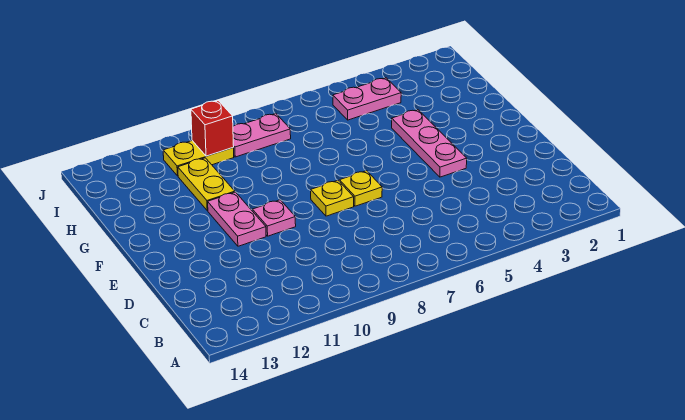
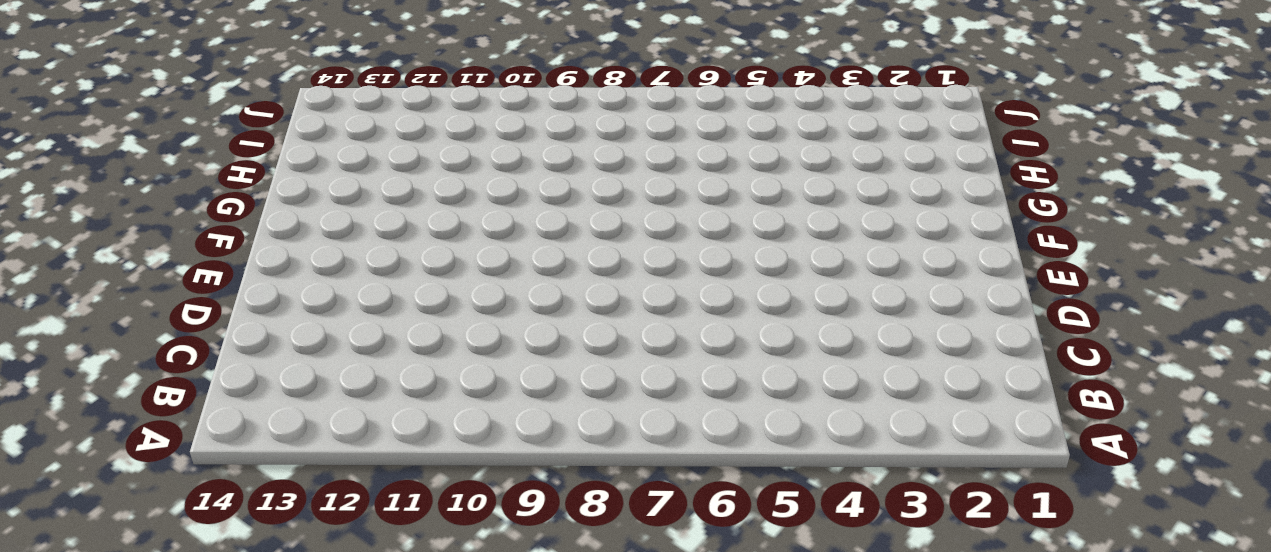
none -> pink 1x3 plate [392,110,467,177]
none -> yellow 1x1 plate [339,171,382,206]

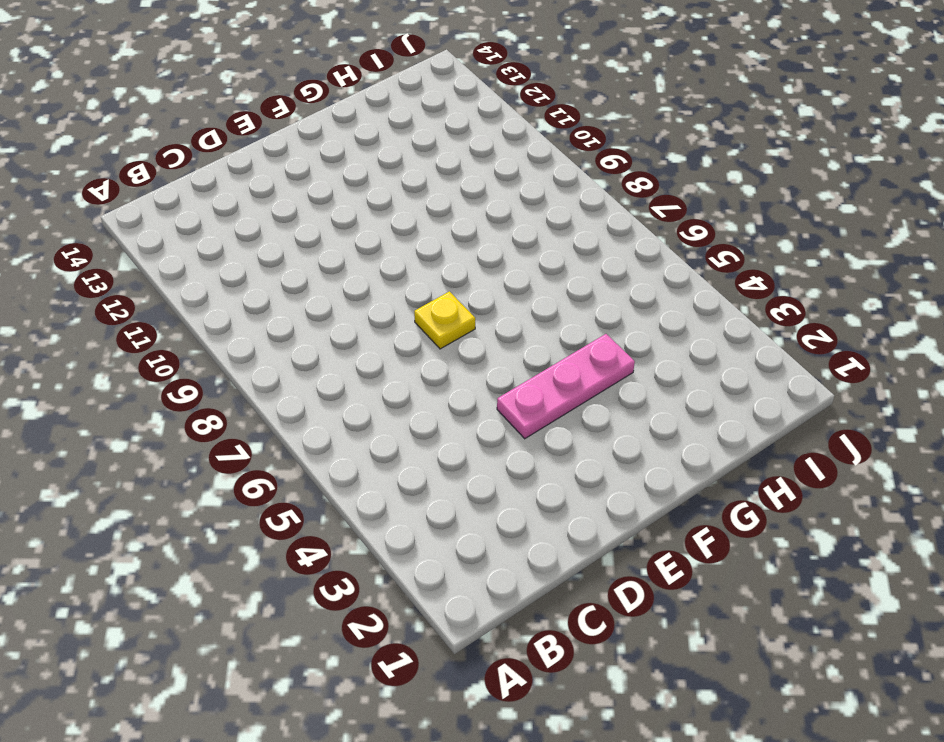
none -> yellow 1x1 plate [311,180,354,216]
none -> pink 1x1 plate [252,200,296,236]

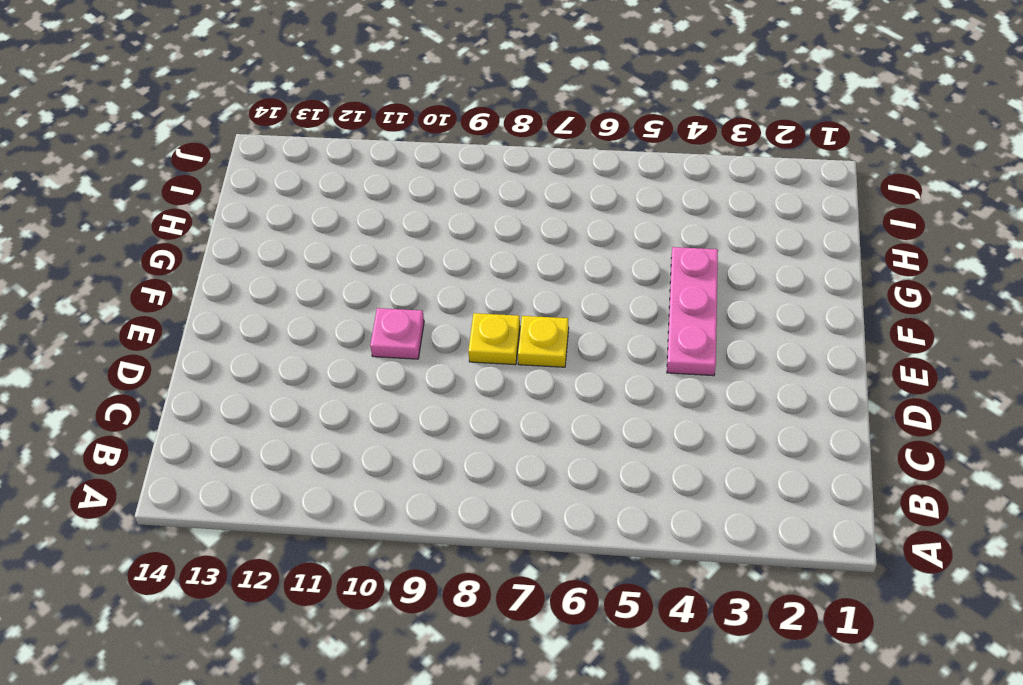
none -> pink 1x2 plate [208,192,266,246]
none -> yellow 1x2 plate [178,158,235,211]

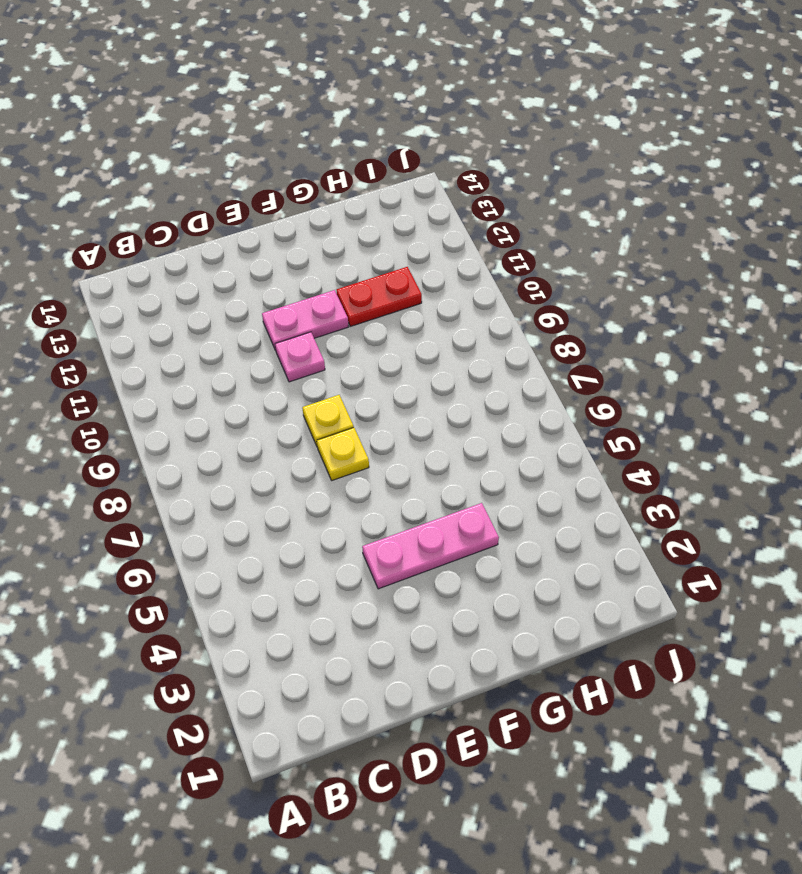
red 1x2 plate [337,267,422,326] -> yellow 1x2 plate [178,158,235,211]
none -> pink 1x2 plate [333,78,401,120]
none -> pink 1x2 plate [233,114,291,157]

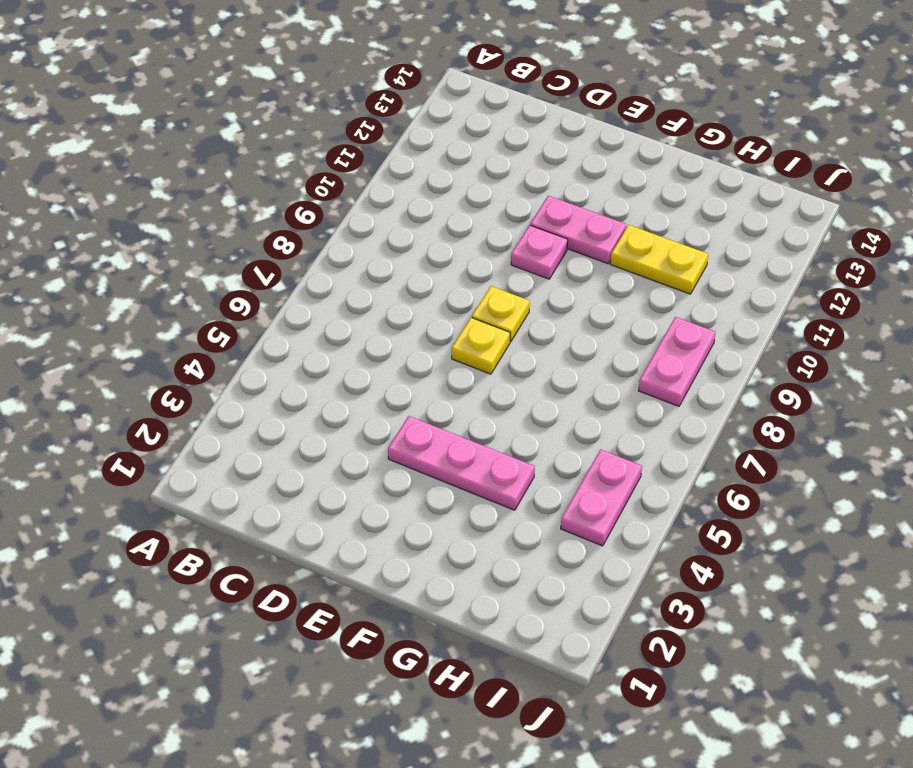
none -> yellow 1x2 plate [163,141,234,176]
none -> red 1x1 brick [191,101,234,156]

